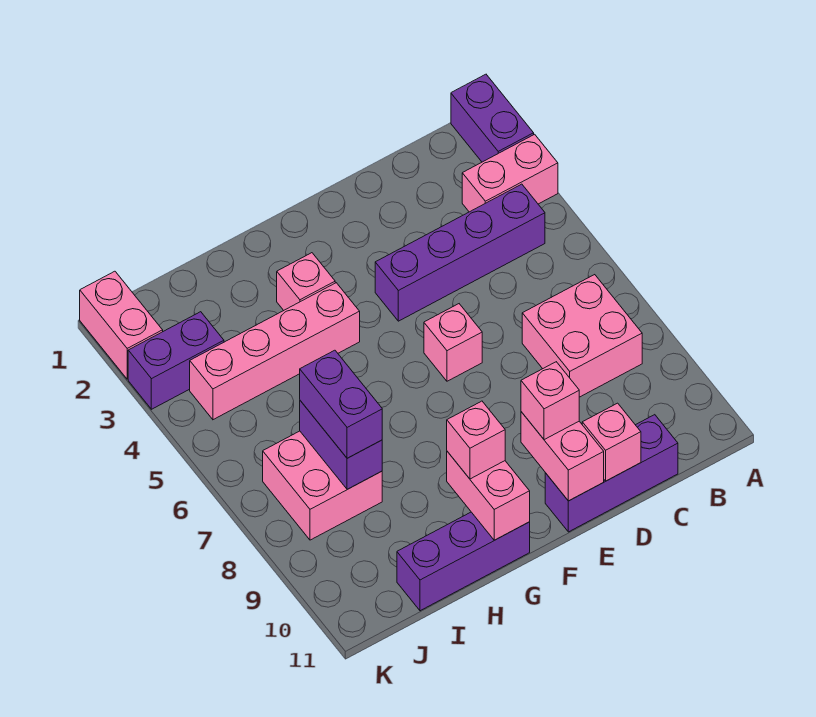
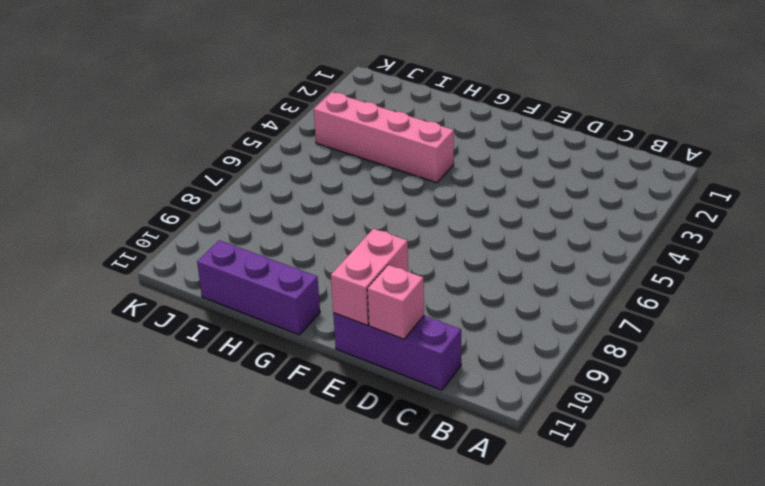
none -> purple 1x2 brick [451,74,534,162]
none -> pink 1x2 brick [462,134,558,212]
none -> purple 1x4 brick [375,184,545,321]

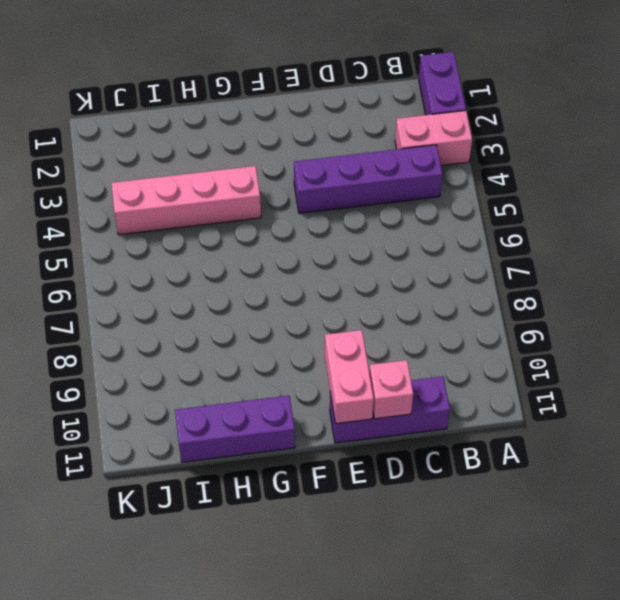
none -> pink 2x2 brick [522,275,642,397]
none -> pink 1x1 brick [424,304,482,381]
none -> pink 1x1 brick [277,253,335,310]

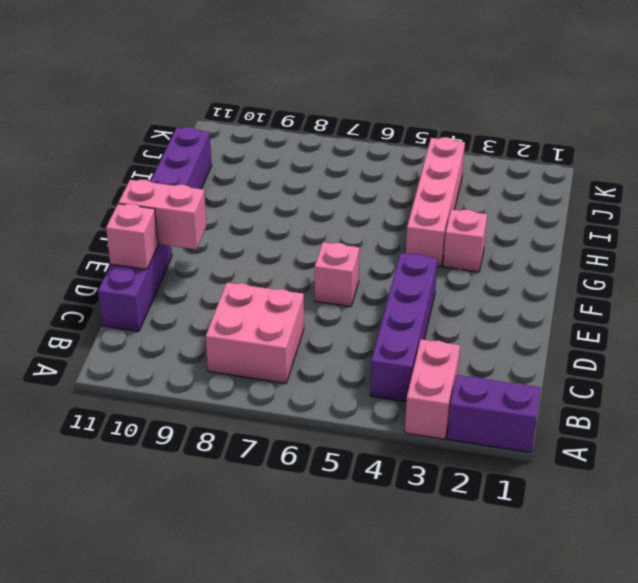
none -> pink 2x2 brick [263,431,382,540]
none -> purple 1x2 brick [128,312,224,409]
none -> pink 1x2 brick [80,271,163,379]

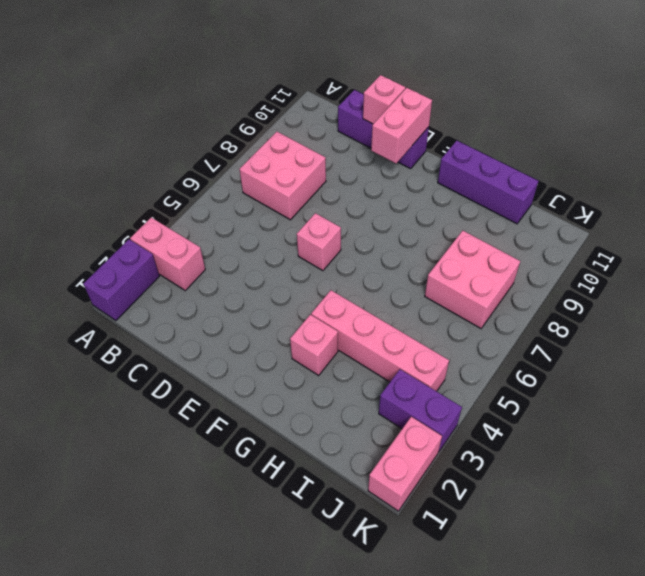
none -> purple 1x4 brick [375,184,545,321]
none -> pink 1x2 brick [447,451,530,540]
none -> purple 1x2 brick [300,401,382,489]

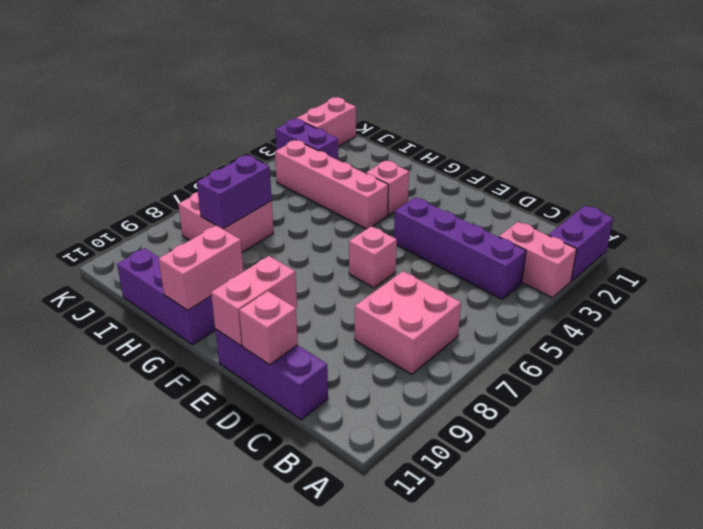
none -> pink 1x1 brick [521,362,579,440]
none -> pink 1x1 brick [447,401,505,479]
none -> purple 1x2 brick [300,350,382,458]

